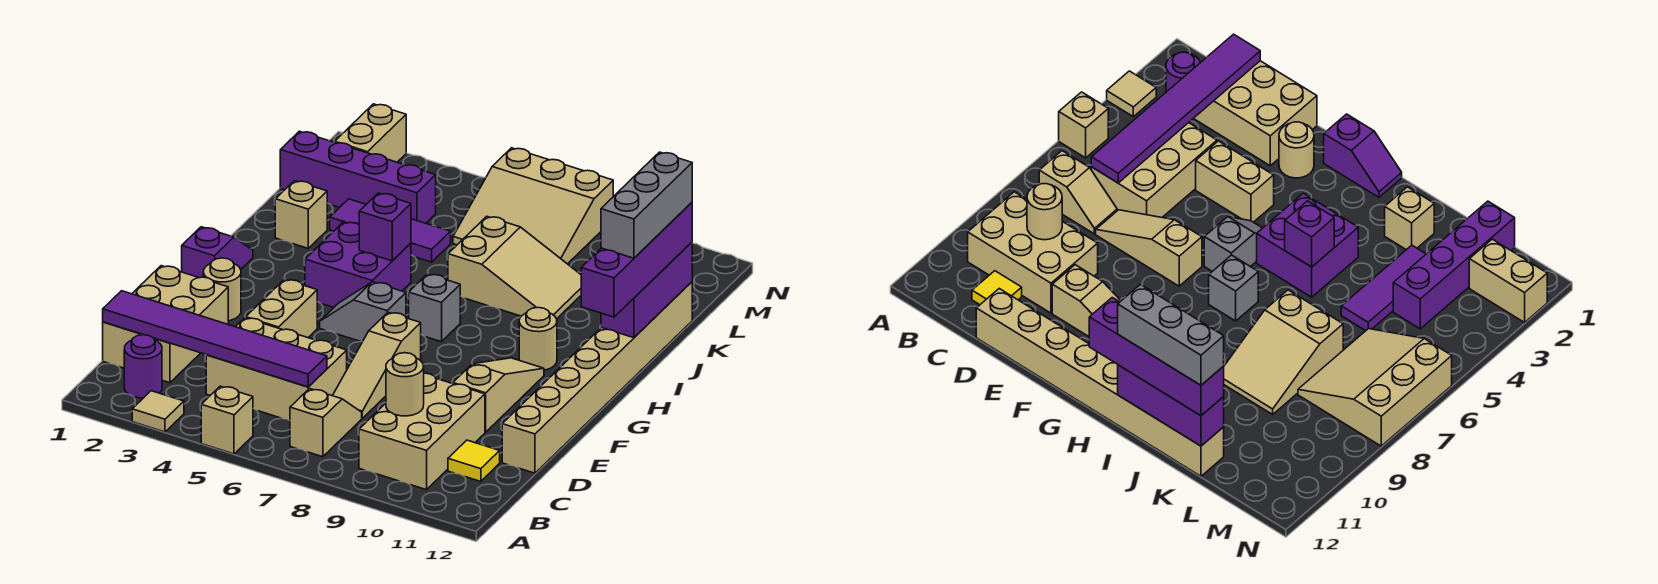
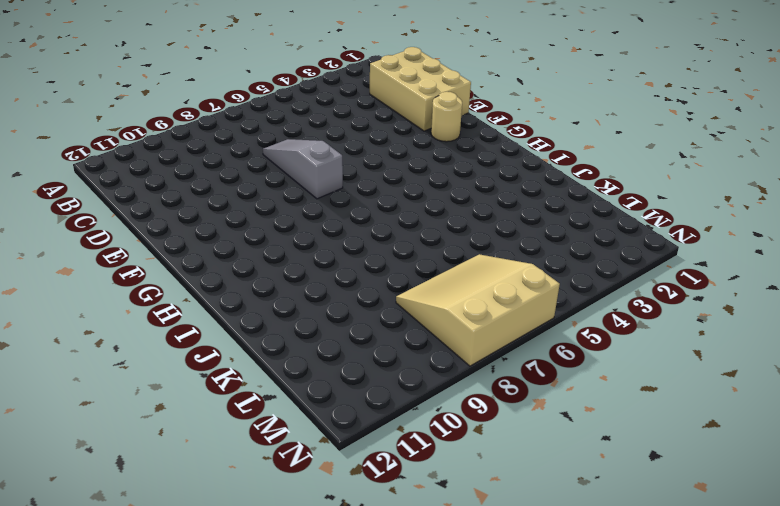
grey 1x3 slope [263,139,343,199] -> tan 1x3 slope [333,312,421,418]
none -> tan 1x1 tile [132,391,184,432]
none -> tan 1x1 brick [201,386,253,454]
none -> purple 1x1 round brick [124,335,162,398]
none -> tan 1x2 slope [290,389,362,457]

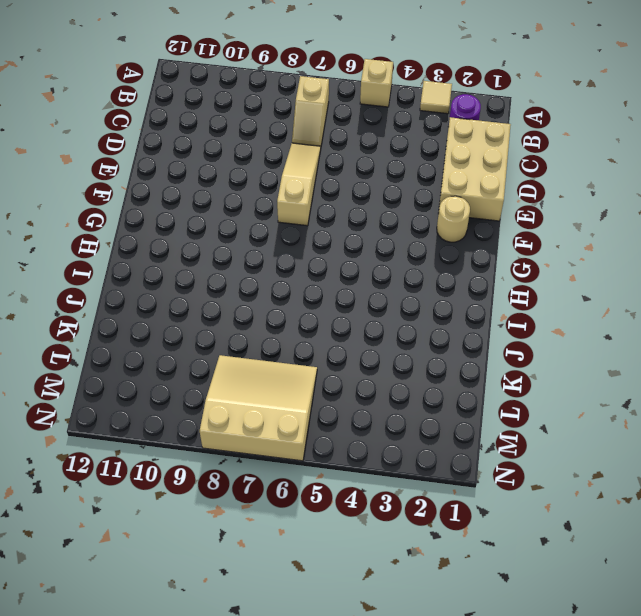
none -> tan 2x3 brick [359,373,485,490]
none -> tan 2x3 brick [206,318,347,420]
none -> yellow 1x1 tile [448,440,500,482]
none -> tan 1x8 brick [502,282,692,473]

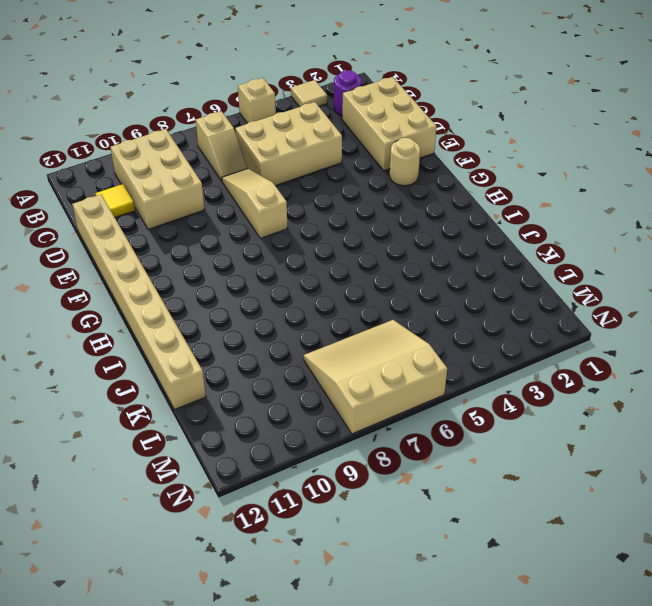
none -> tan 1x2 brick [246,279,317,338]
none -> tan 1x3 slope [453,358,544,432]
none -> purple 1x2 slope [182,227,253,278]
none -> grey 1x2 slope [320,282,406,342]

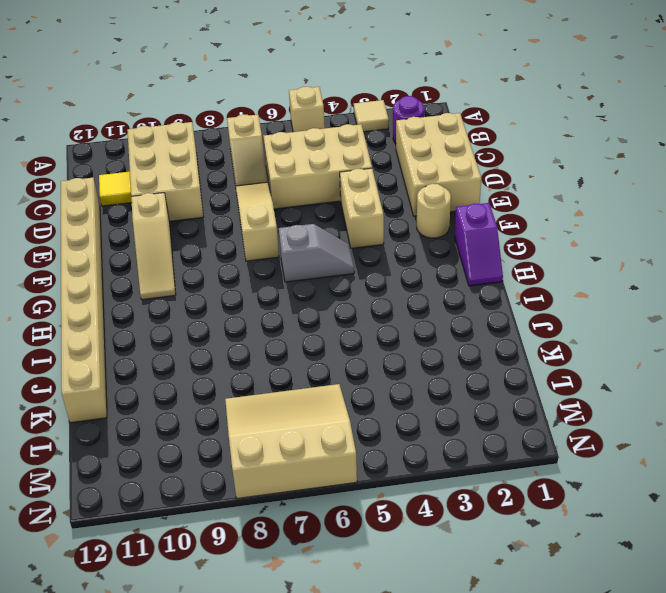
none -> purple 2x2 brick [305,222,411,307]
none -> grey 1x1 brick [409,274,460,342]
none -> tan 1x1 round brick [519,308,557,370]
none -> tan 1x1 brick [275,181,327,248]

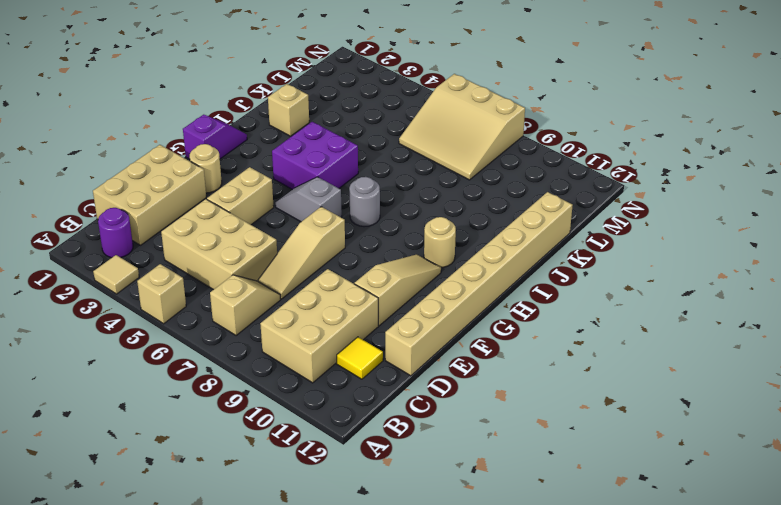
grey 1x1 round brick [349,177,380,227] -> grey 1x1 brick [409,274,460,342]
none -> tan 2x3 slope [448,216,581,319]
none -> purple 1x3 tile [330,199,451,262]
none -> purple 1x4 brick [280,131,436,223]
none -> tan 1x2 brick [335,104,406,162]

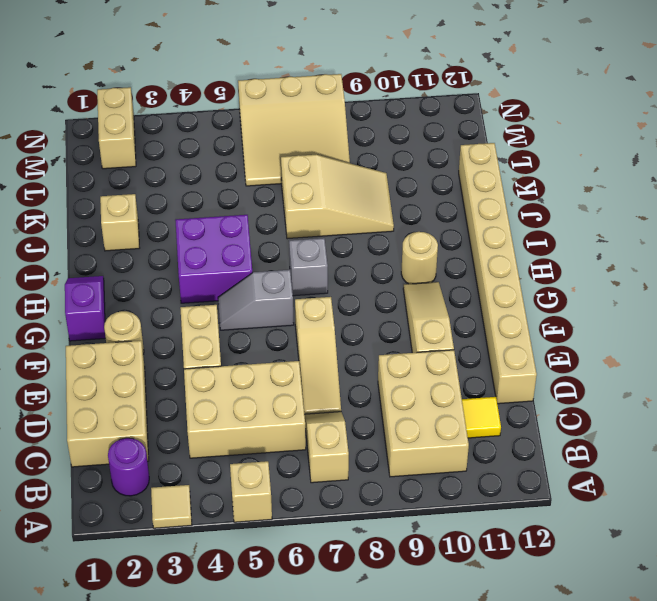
none -> purple 1x3 tile [330,199,451,262]
none -> purple 1x4 brick [280,131,436,223]
none -> purple 1x6 tile [103,291,327,387]
none -> tan 1x1 round brick [386,353,424,416]

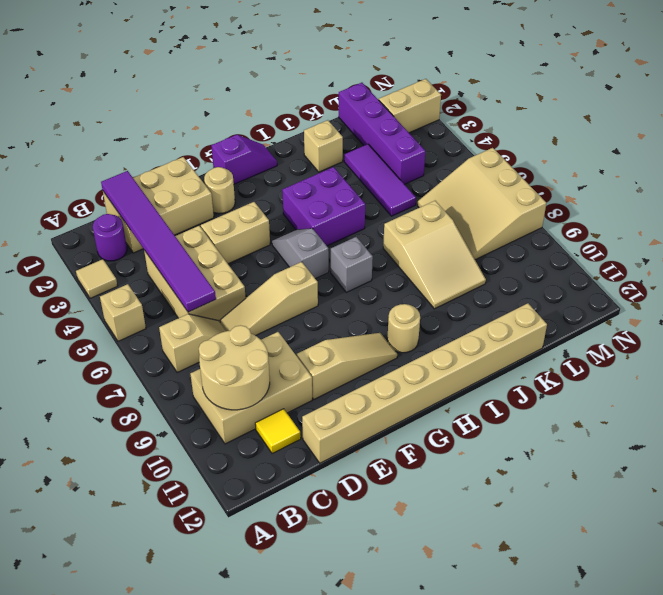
tan 2x2 round brick [199,325,270,410] -> tan 1x1 round brick [386,353,424,416]
none -> purple 1x1 brick [359,193,411,261]
none -> purple 1x3 brick [601,242,692,338]
none -> purple 1x4 brick [581,203,692,317]
none -> grey 1x3 brick [601,152,692,258]

